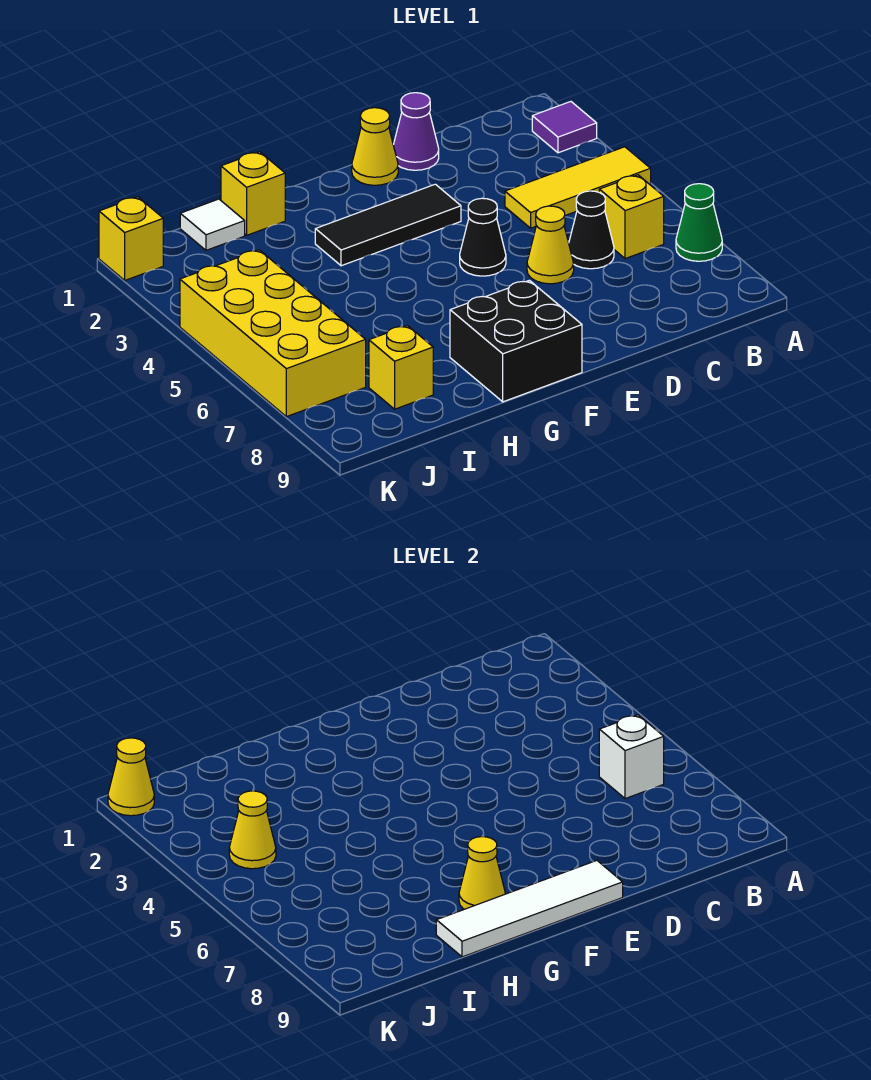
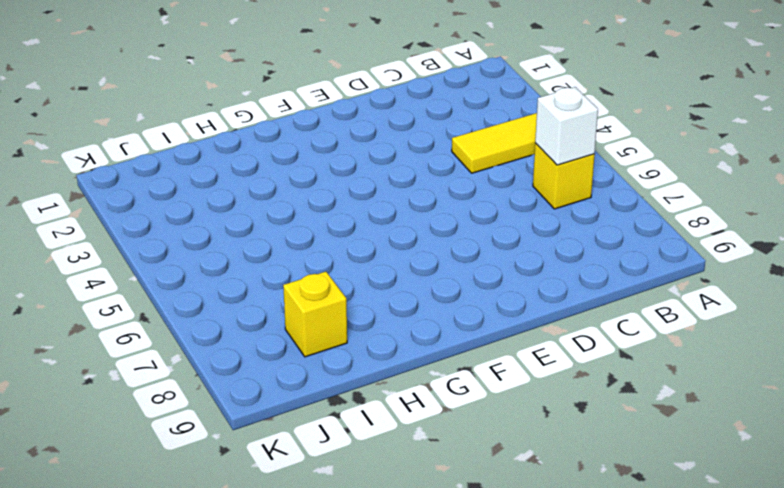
none -> purple 1x1 tile [532,102,597,153]
none -> green 1x1 cone [676,184,722,261]
none -> black 1x1 cone [569,191,614,269]

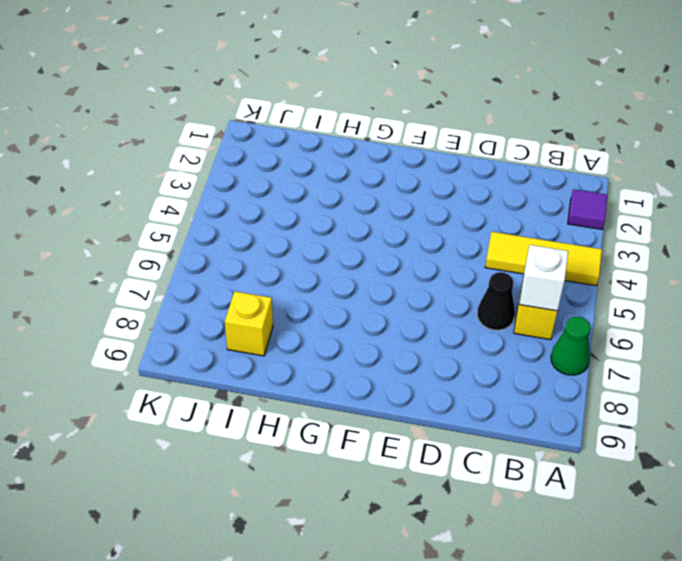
none -> purple 1x1 cone [393,93,439,170]
none -> yellow 1x1 cone [527,206,574,284]
none -> yellow 1x1 cone [352,108,398,185]

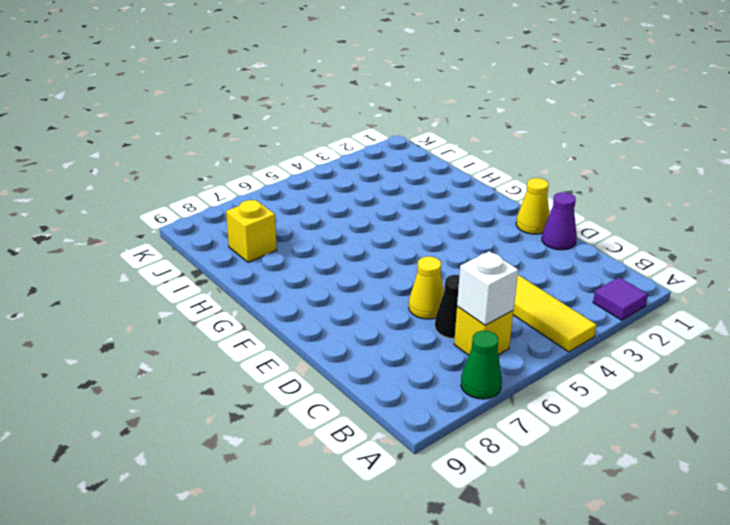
none -> black 1x3 tile [315,184,461,266]
none -> black 1x1 cone [460,198,506,276]
none -> black 2x2 brick [450,280,582,402]

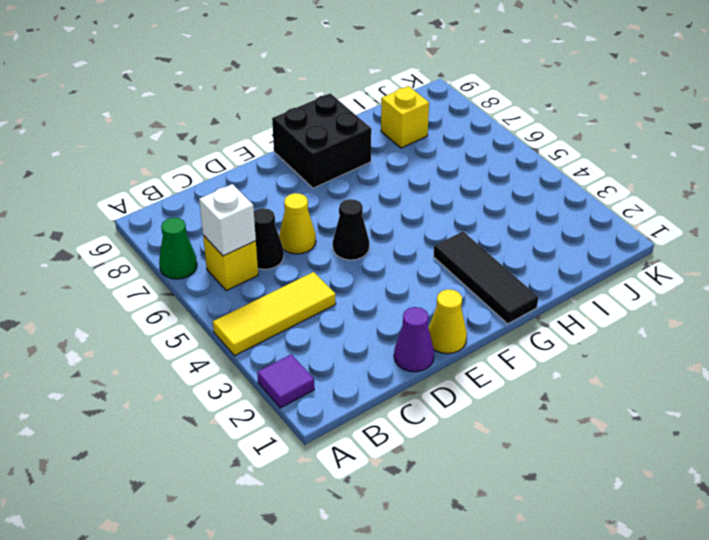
black 1x3 tile [433,231,538,324] -> black 1x3 tile turned to [315,184,461,266]
none -> yellow 1x1 brick [221,152,285,235]
none -> white 1x1 tile [180,199,245,250]
none -> yellow 2x4 brick [180,250,366,417]

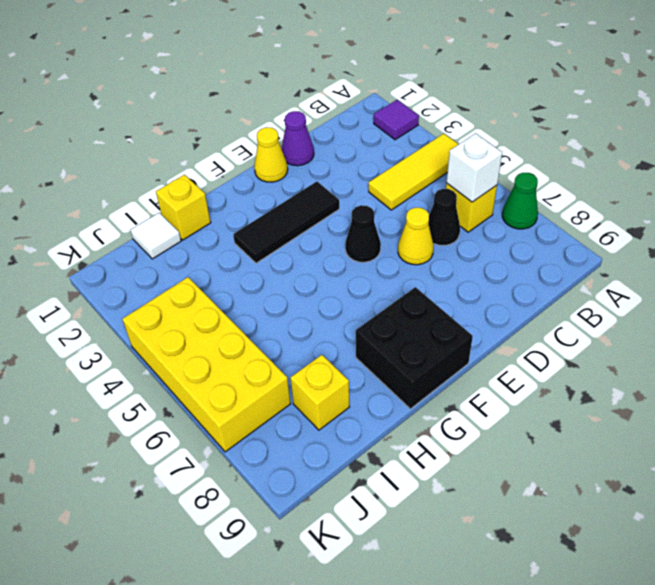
none -> yellow 1x1 brick [99,197,163,280]
none -> white 1x4 tile [436,861,623,957]
none -> yellow 1x1 cone [459,837,505,909]

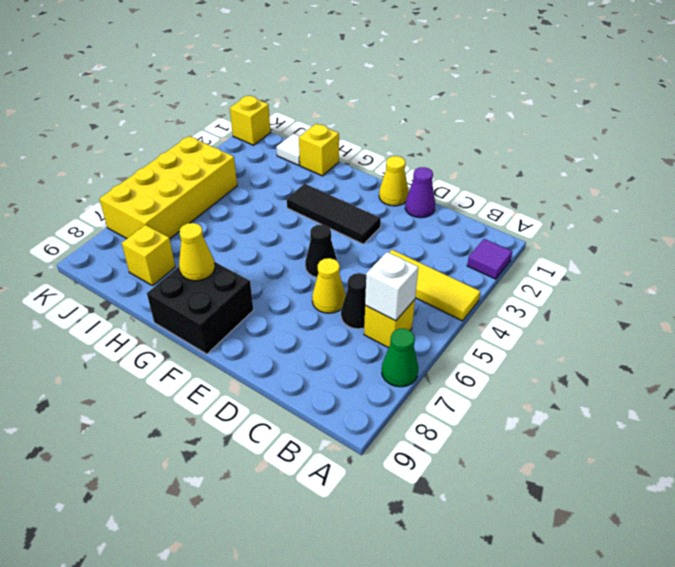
none -> white 1x4 tile [436,861,623,957]
none -> yellow 1x1 cone [229,791,276,869]
none -> yellow 1x1 cone [108,738,154,816]

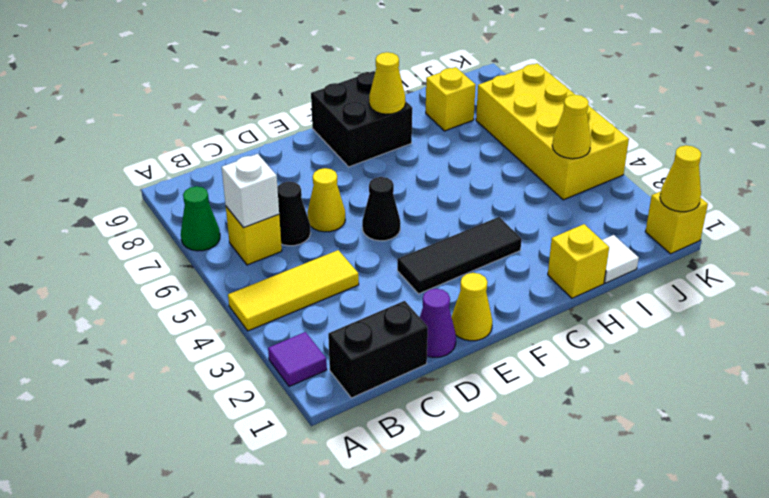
black 1x2 brick [328,301,428,398] -> none
none -> white 1x4 tile [436,861,623,957]

